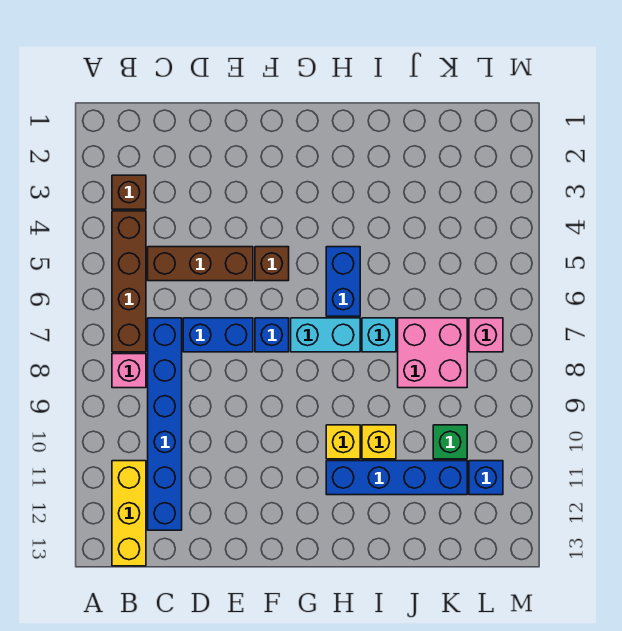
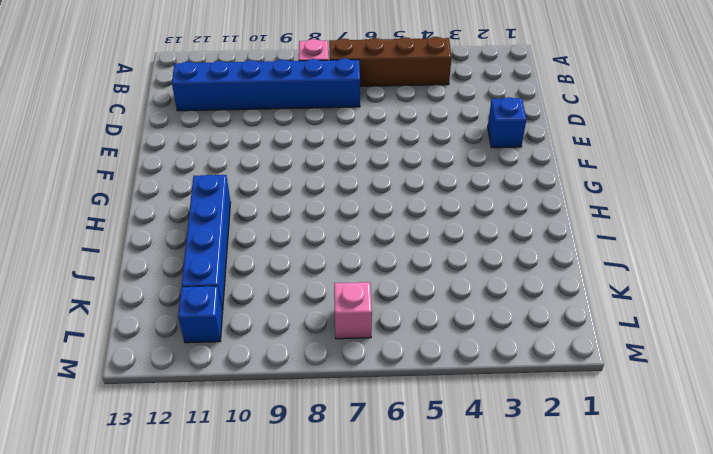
blue 1x1 brick [488,97,526,148] -> blue 1x1 brick moved to [255,318,289,352]
none -> brown 1x1 brick [112,175,146,209]
none -> yellow 1x3 brick [112,461,146,566]
none -> brown 1x3 brick [148,247,253,281]

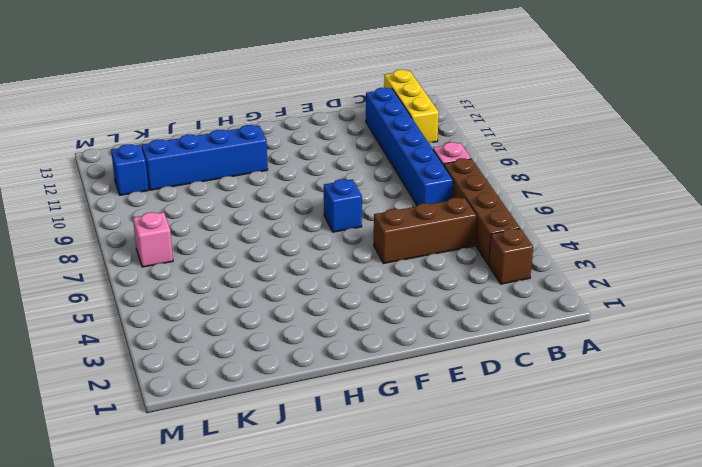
none -> blue 1x2 brick [183,318,253,352]
none -> brown 1x1 brick [255,247,289,281]
none -> cyan 1x2 brick [291,318,360,352]

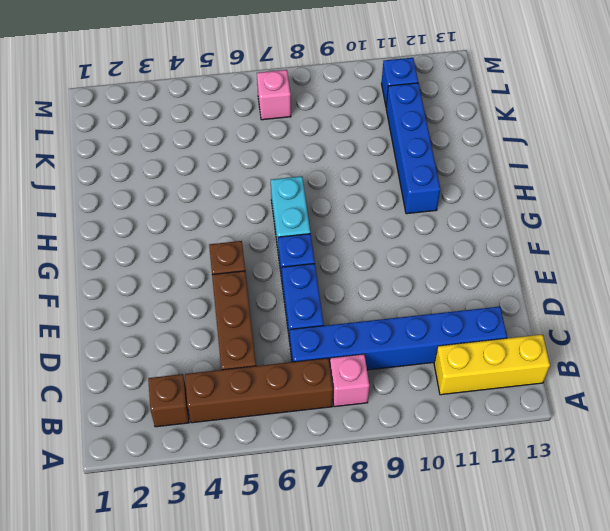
none -> blue 1x2 brick [326,247,360,316]
none -> yellow 1x1 brick [326,425,360,459]
none -> cyan 1x1 brick [362,318,396,352]

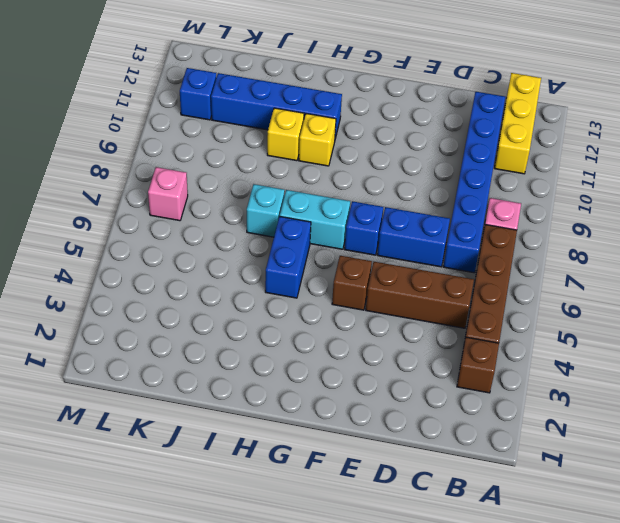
none -> pink 2x2 brick [398,318,467,388]
none -> green 1x1 brick [433,425,467,459]

